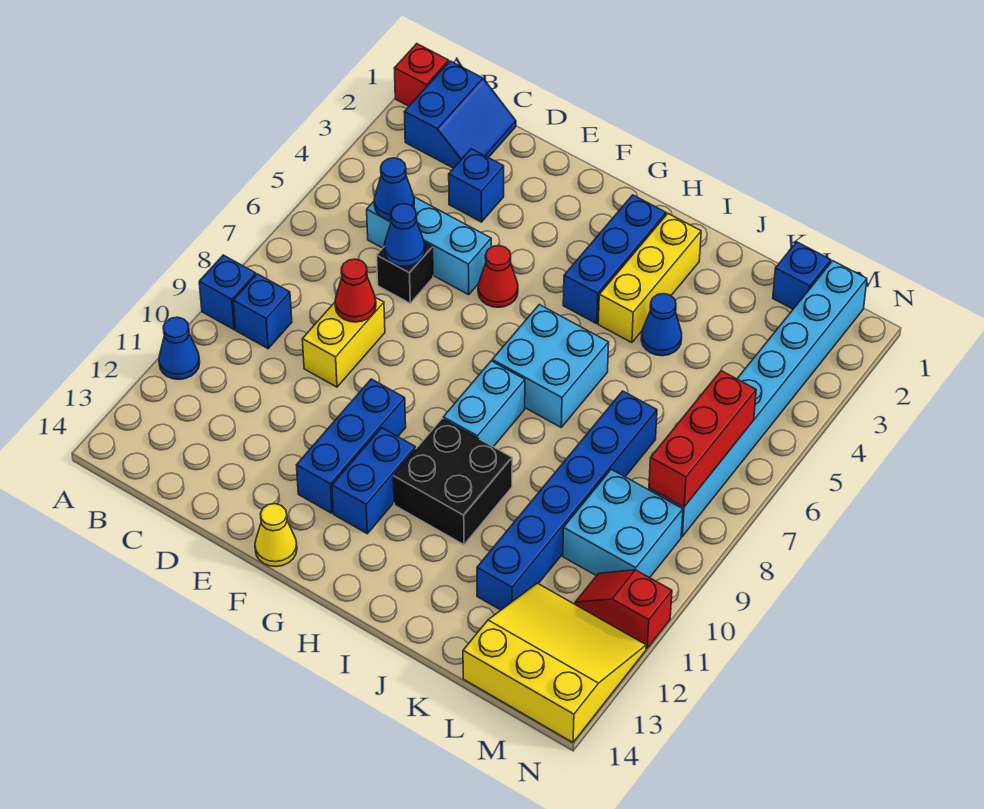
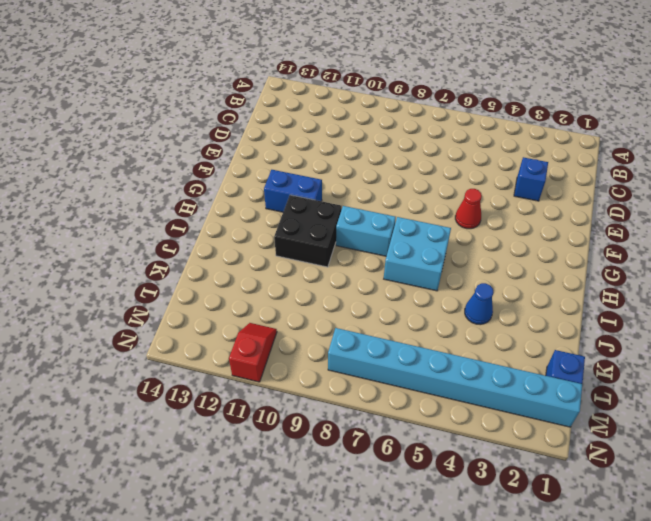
none -> red 1x1 brick [394,44,449,106]
none -> blue 1x1 brick [199,255,256,329]
none -> blue 1x1 cone [159,317,200,380]

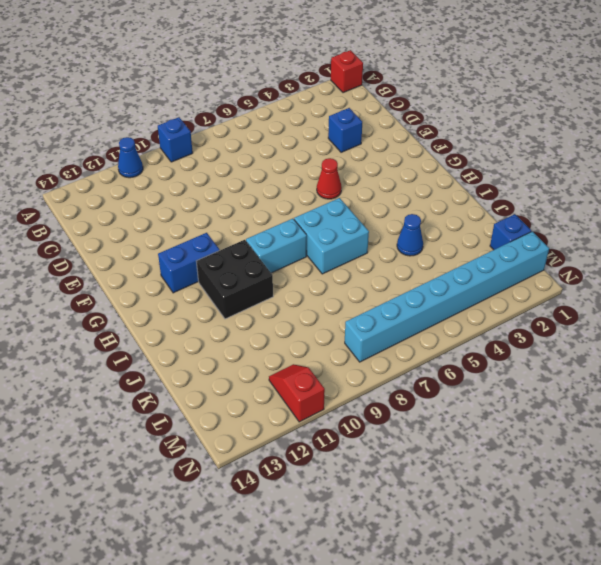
none -> blue 2x2 slope [404,61,516,168]
none -> blue 1x1 brick [233,274,292,349]
none -> cyan 1x3 brick [367,197,491,295]

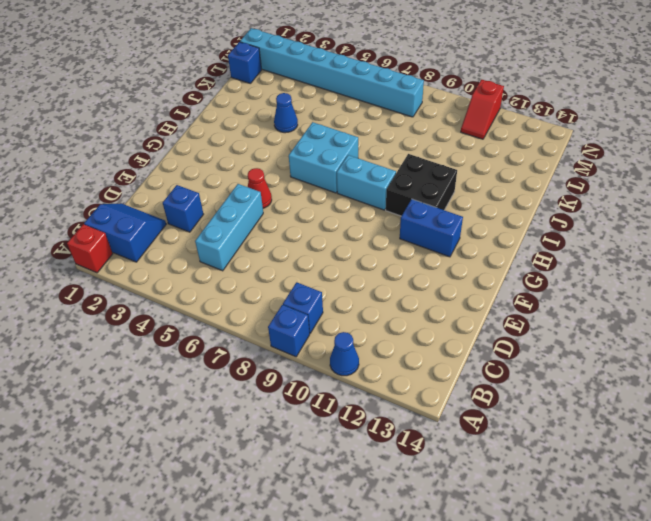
none -> black 1x1 brick [377,242,433,303]
none -> yellow 1x2 brick [302,297,385,387]
none -> blue 1x3 brick [297,379,406,513]

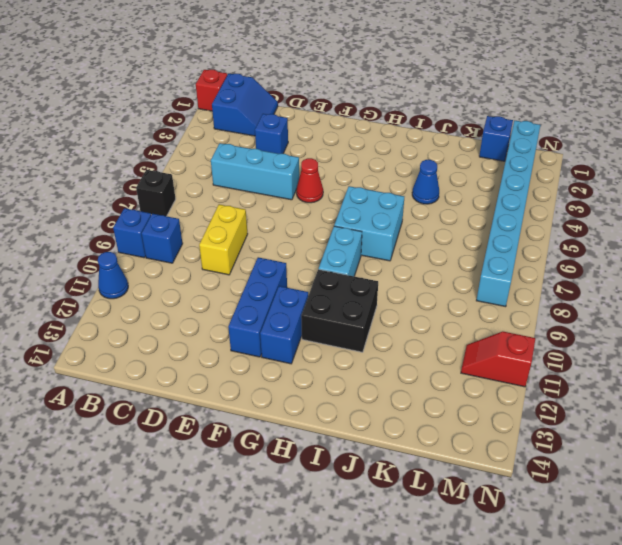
black 1x1 brick [136,170,176,216] -> black 1x1 brick moved to [377,242,433,303]
none -> yellow 1x1 cone [255,504,297,567]
none -> blue 1x3 brick [563,195,666,324]
none -> yellow 1x3 brick [598,214,701,343]

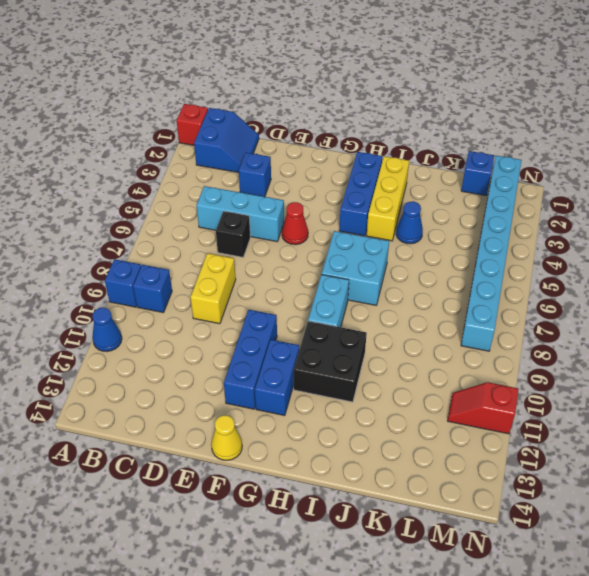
none -> blue 1x6 brick [477,391,657,610]
none -> cyan 2x2 brick [563,469,683,578]
none -> yellow 3x3 slope [463,583,646,742]

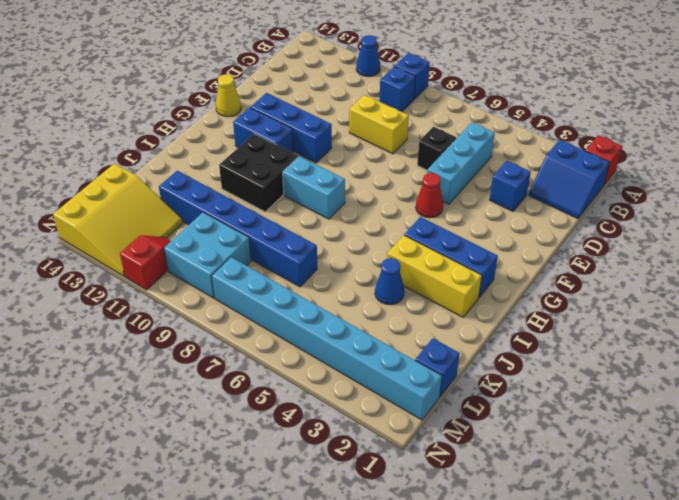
none -> cyan 2x2 brick [492,305,609,427]
none -> blue 1x1 cone [374,158,414,220]
none -> blue 1x1 cone [384,204,425,266]

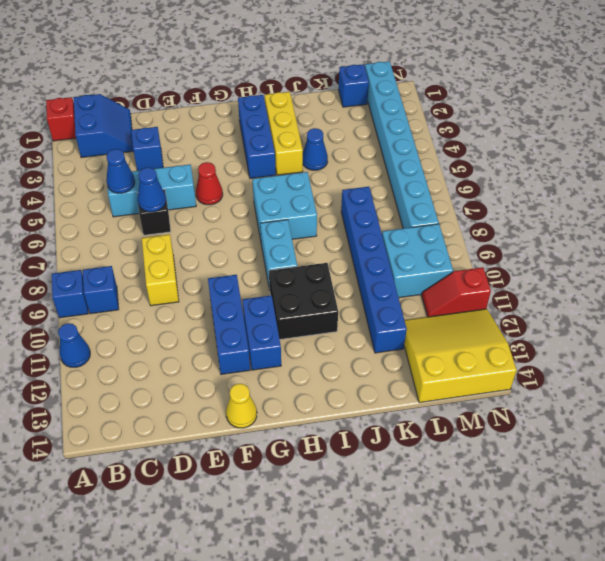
none -> red 1x1 cone [335,259,376,322]
none -> red 1x3 brick [649,371,756,507]

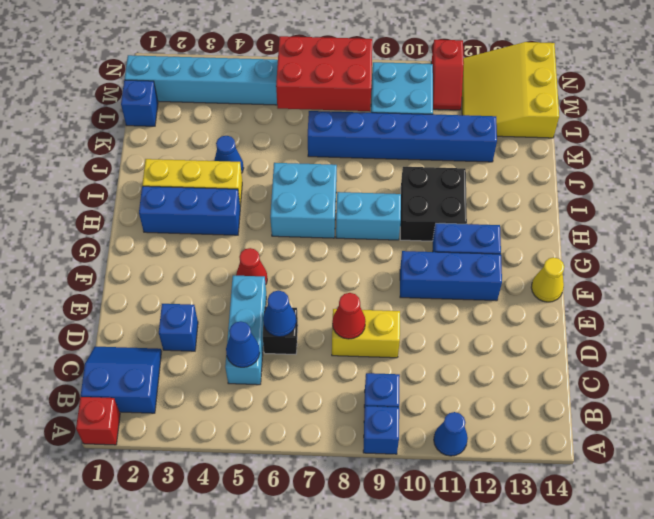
red 2x3 brick [276,36,372,111] -> red 1x3 brick [649,371,756,507]

